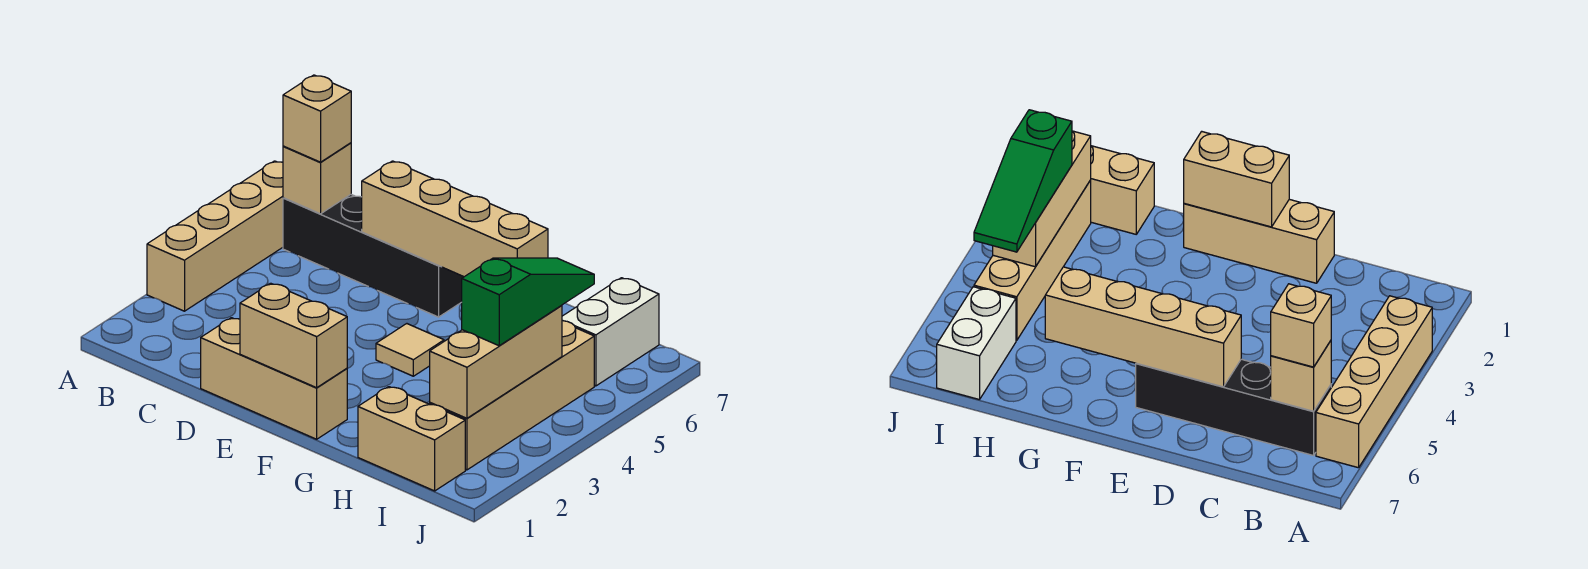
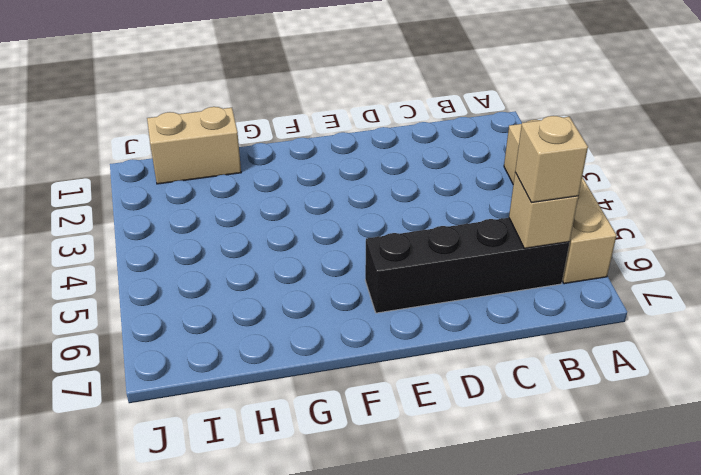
none -> tan 1x3 brick [201,318,347,439]
none -> tan 1x1 tile [376,324,444,376]
none -> tan 1x4 brick [430,321,594,470]

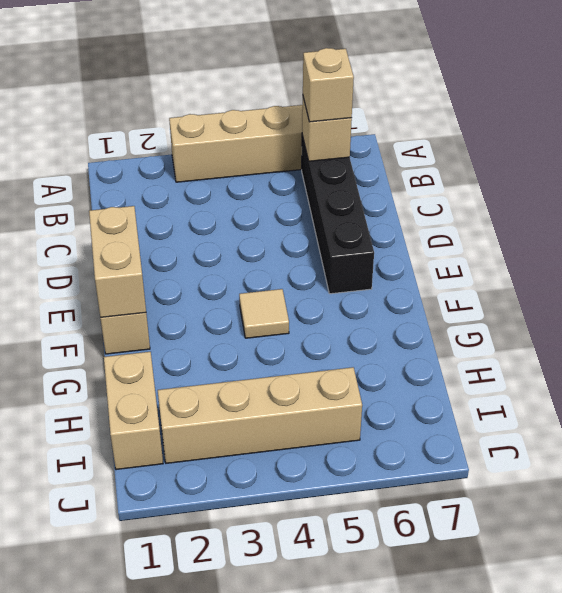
none -> white 1x2 brick [562,278,659,386]
none -> tan 1x4 brick [362,161,548,277]
none -> tan 1x3 brick [430,305,562,418]

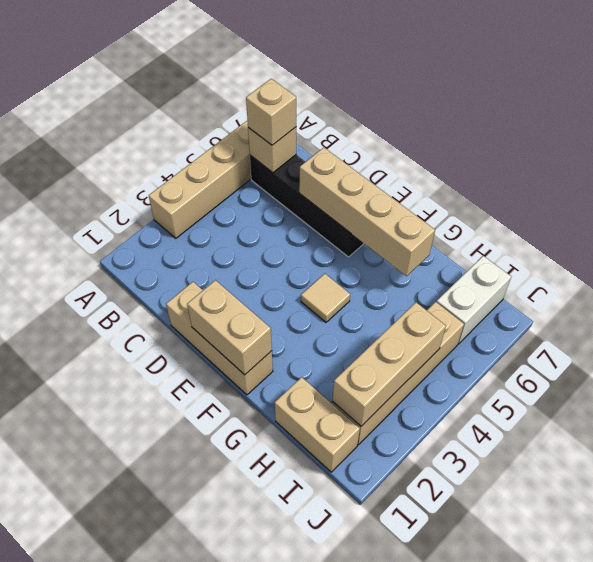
none -> green 1x3 slope [462,258,594,346]

